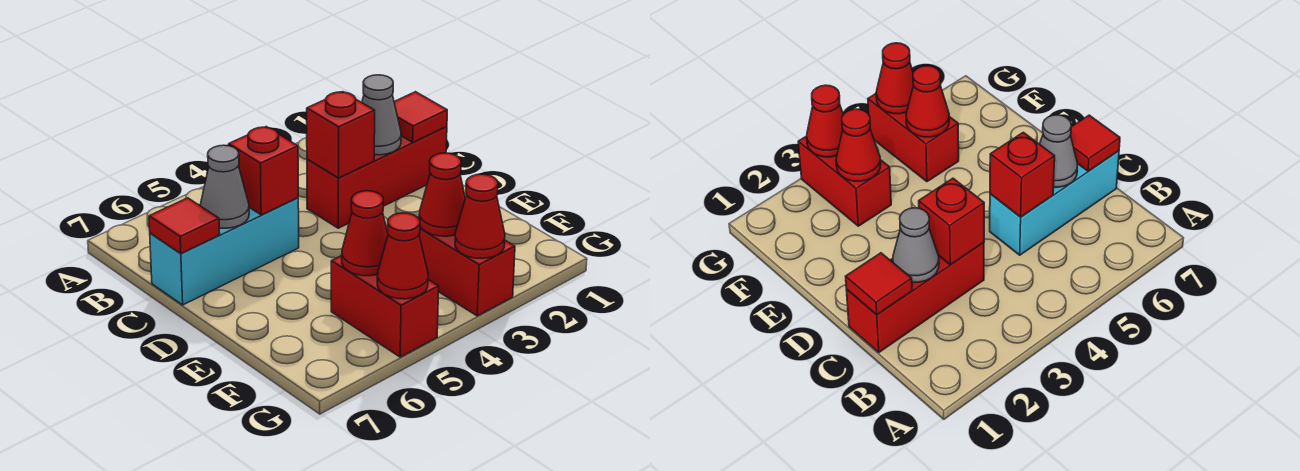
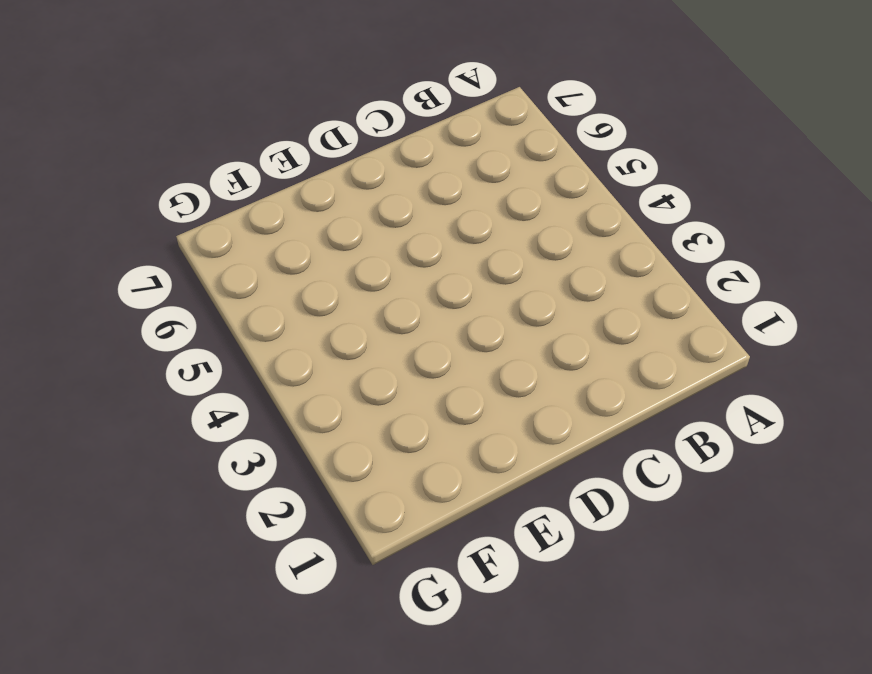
none -> red 1x3 brick [307,127,447,228]
none -> cyan 1x3 brick [150,198,299,305]
none -> red 1x2 brick [418,217,515,316]

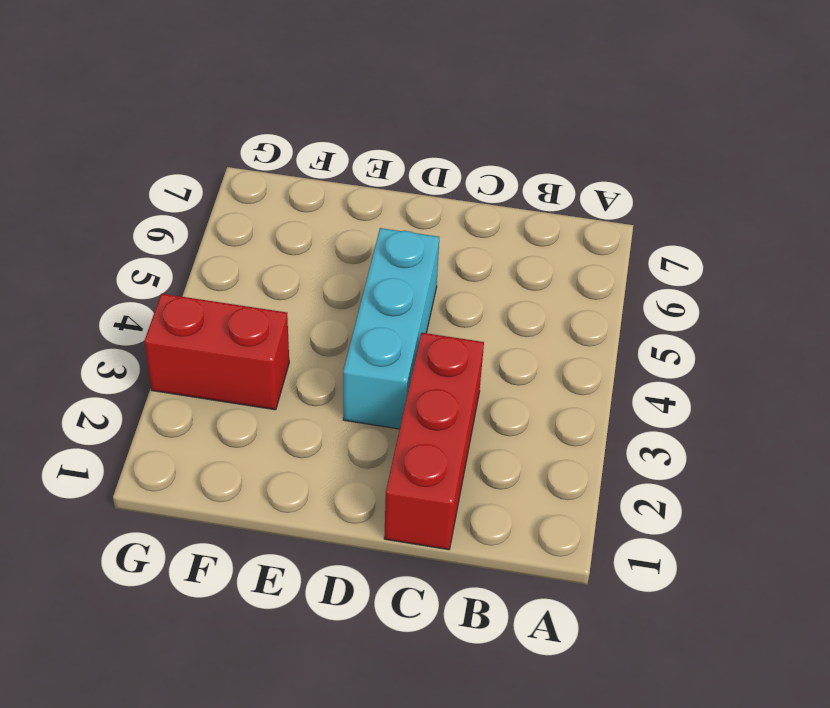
cyan 1x3 brick [343,228,439,429] -> cyan 1x3 brick moved to [150,198,299,305]
none -> red 1x2 brick [331,256,439,357]
none -> red 1x1 tile [394,92,447,142]
none -> grey 1x1 cone [362,75,401,155]

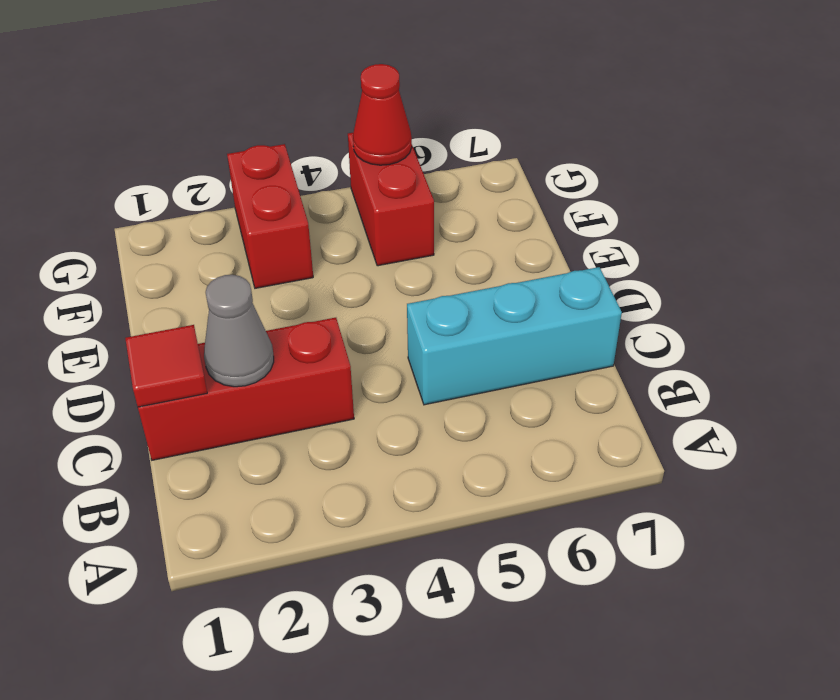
none -> red 1x1 brick [307,92,375,178]
none -> red 1x1 brick [229,127,298,215]
none -> grey 1x1 cone [200,145,249,228]

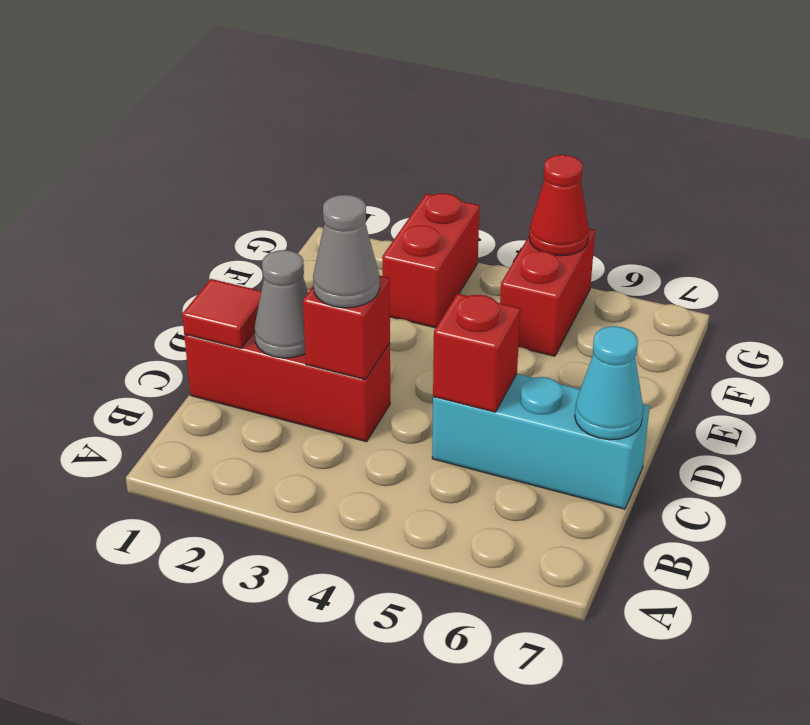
grey 1x1 cone [313,195,380,308] -> grey 1x1 cone moved to [200,145,249,228]
cyan 1x1 cone [575,326,643,440] -> red 1x1 tile [149,198,220,253]
none -> red 1x1 cone [419,153,465,236]
none -> red 1x1 cone [342,191,388,276]
none -> red 1x1 cone [455,174,505,259]

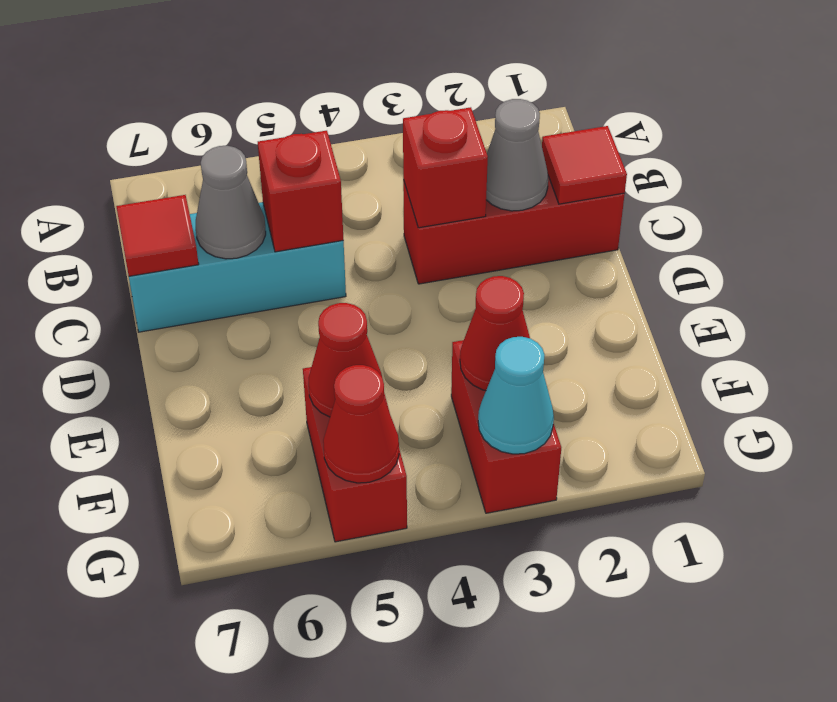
cyan 1x1 cone [478,337,554,454] -> red 1x1 cone [455,174,505,259]

